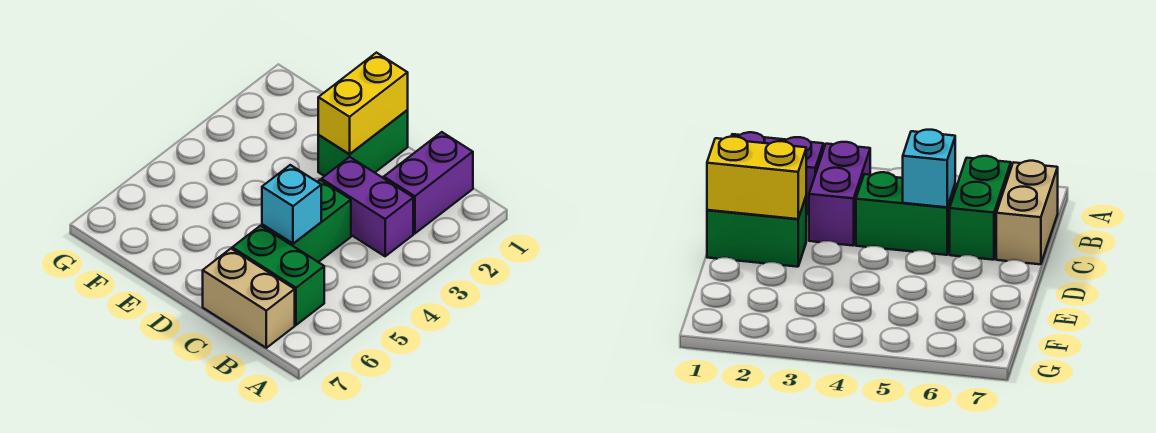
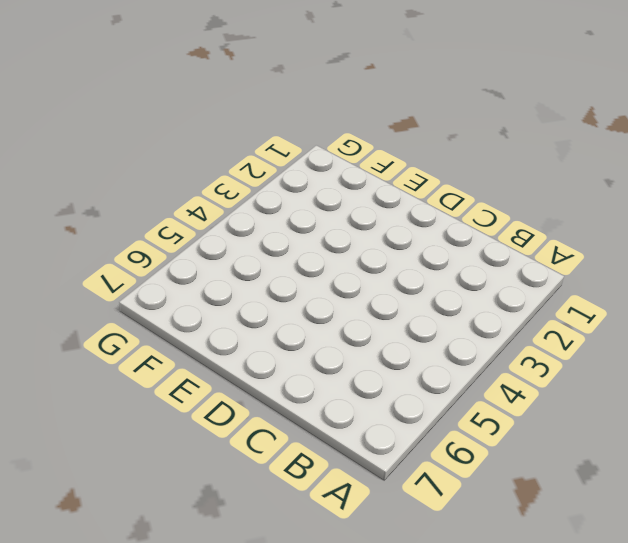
none -> purple 1x2 brick [384,132,473,234]
none -> purple 1x2 brick [321,157,413,256]

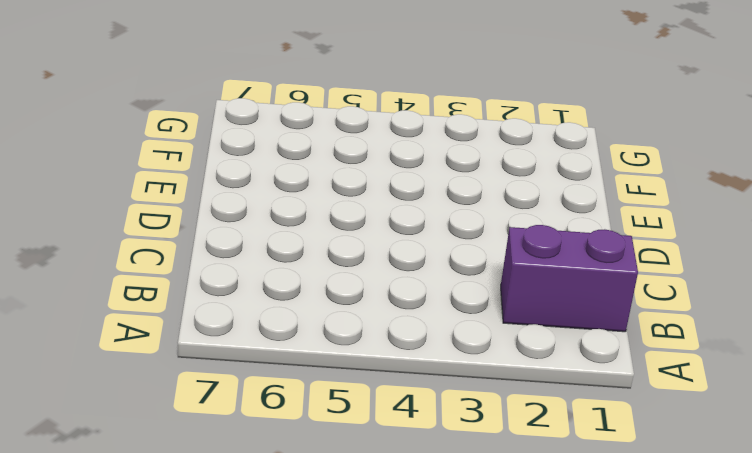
none -> purple 1x2 brick [321,157,413,256]
none -> green 1x2 brick [232,226,324,325]

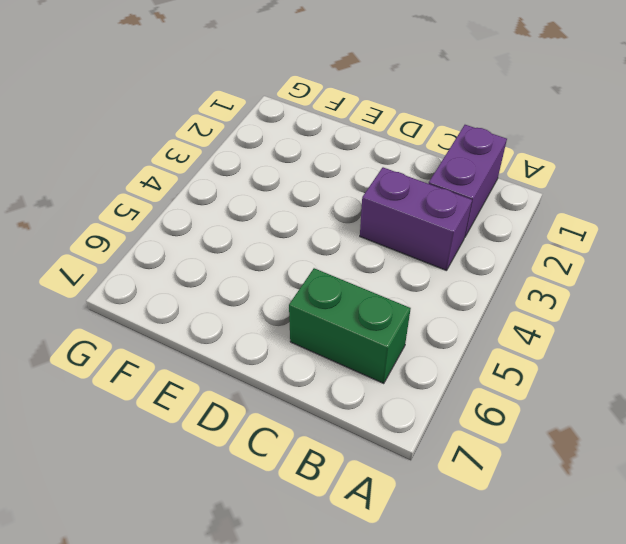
none -> tan 1x2 brick [203,249,295,348]
none -> green 1x2 brick [262,180,351,262]

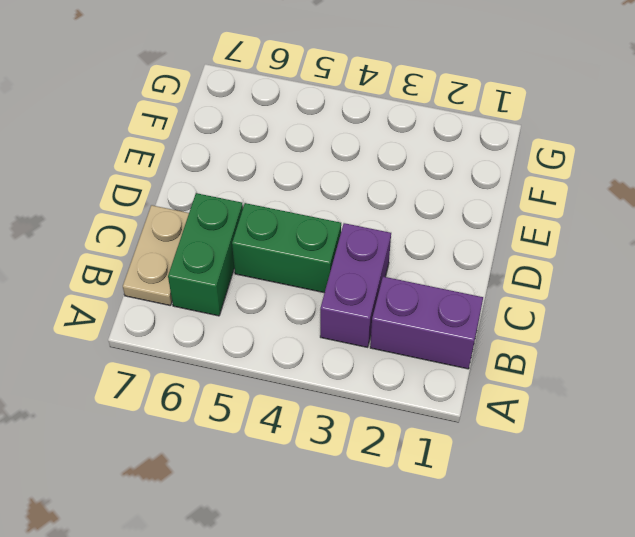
tan 1x2 plate [123,205,189,306] -> tan 1x2 brick [203,249,295,348]
none -> green 1x2 brick [318,110,408,176]
none -> cyan 1x1 brick [262,165,321,244]

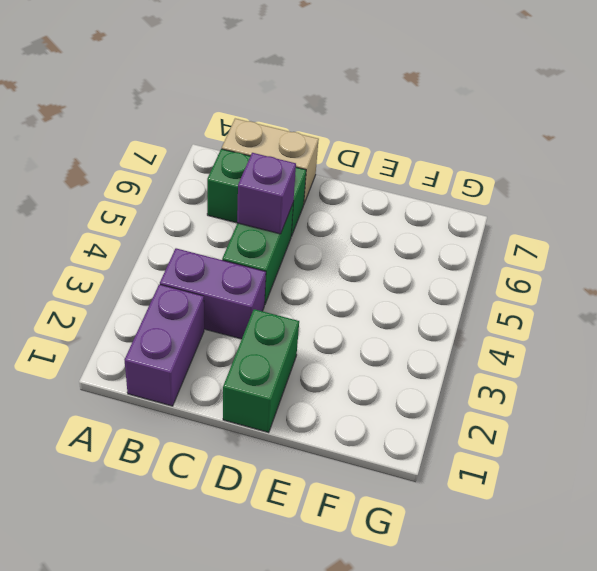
purple 1x1 brick [237,153,296,234] -> cyan 1x1 brick [262,165,321,244]
none -> yellow 1x2 brick [318,53,408,154]

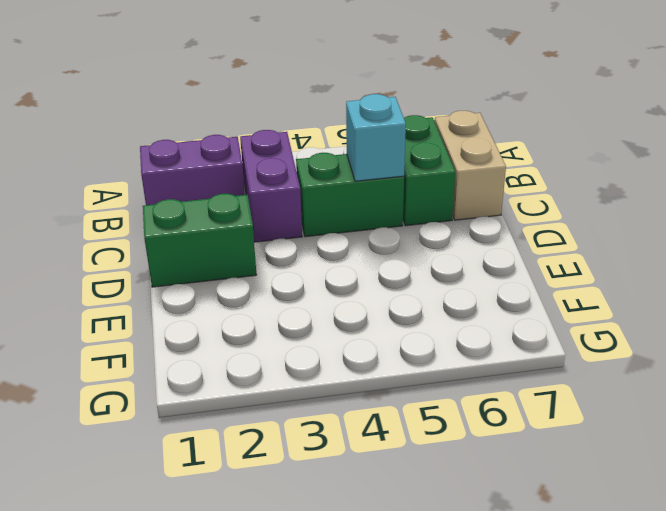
none -> yellow 1x2 brick [318,53,408,154]

